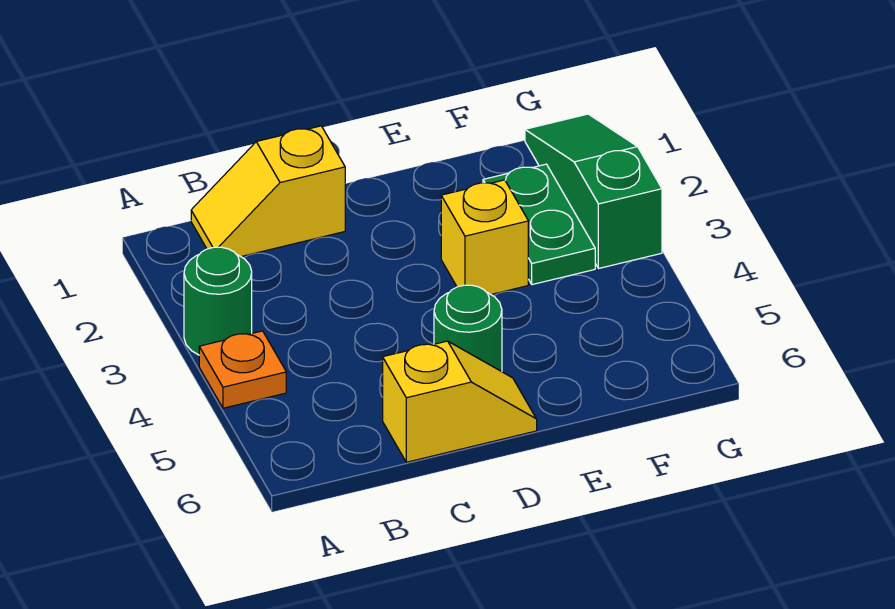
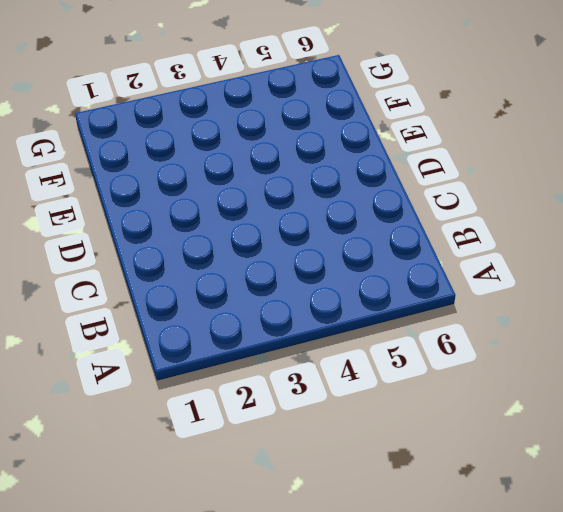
none -> green 1x1 round brick [184,247,252,355]
none -> orange 1x1 plate [199,331,286,408]

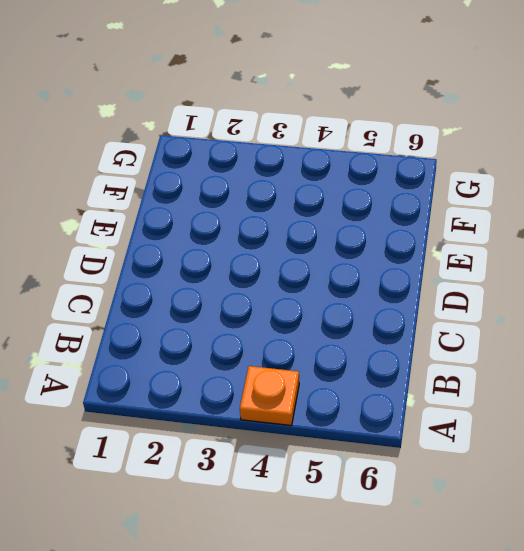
none -> green 1x1 round brick [184,247,252,355]
none -> yellow 1x2 slope [191,126,345,256]

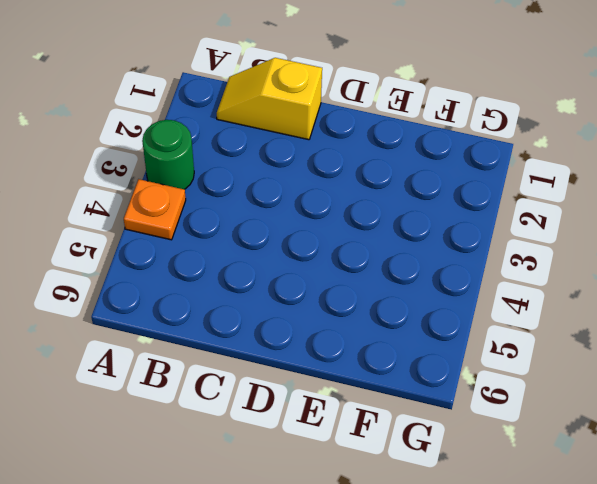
none -> yellow 1x2 slope [383,341,537,462]
none -> green 1x1 round brick [434,285,502,372]

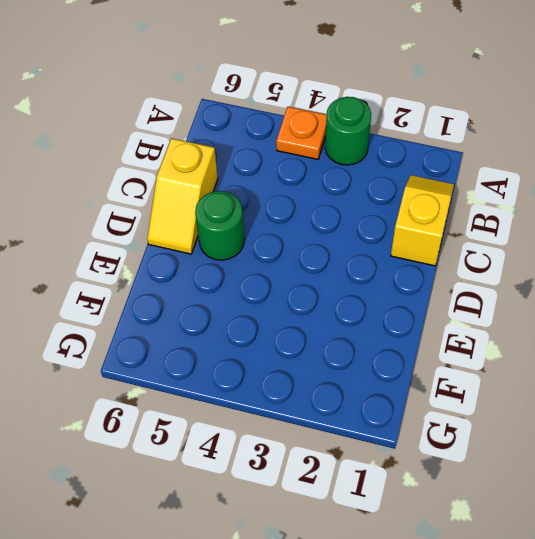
none -> yellow 1x1 brick [441,180,528,294]
none -> green 1x2 plate [483,164,595,285]

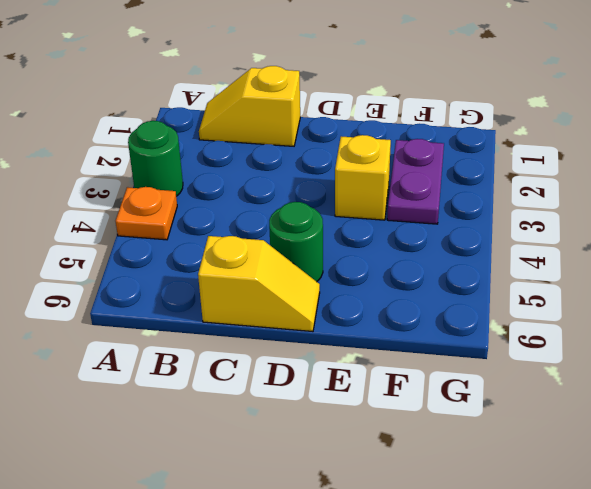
purple 1x2 plate [387,139,444,224] -> green 1x2 plate [483,164,595,285]
none -> green 1x3 slope [525,114,662,268]

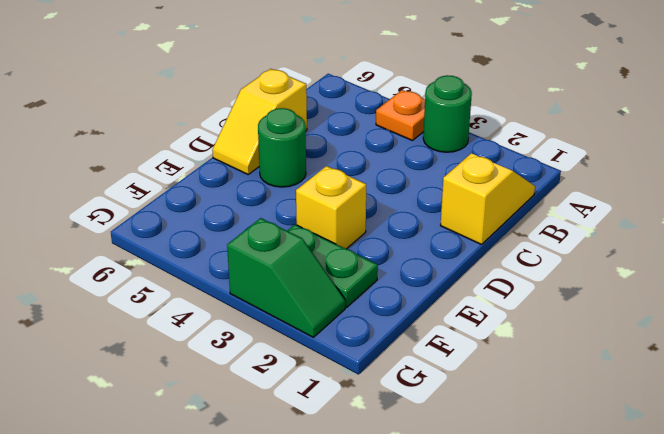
green 1x2 slope [227,218,345,337] -> green 1x3 slope [525,114,662,268]

